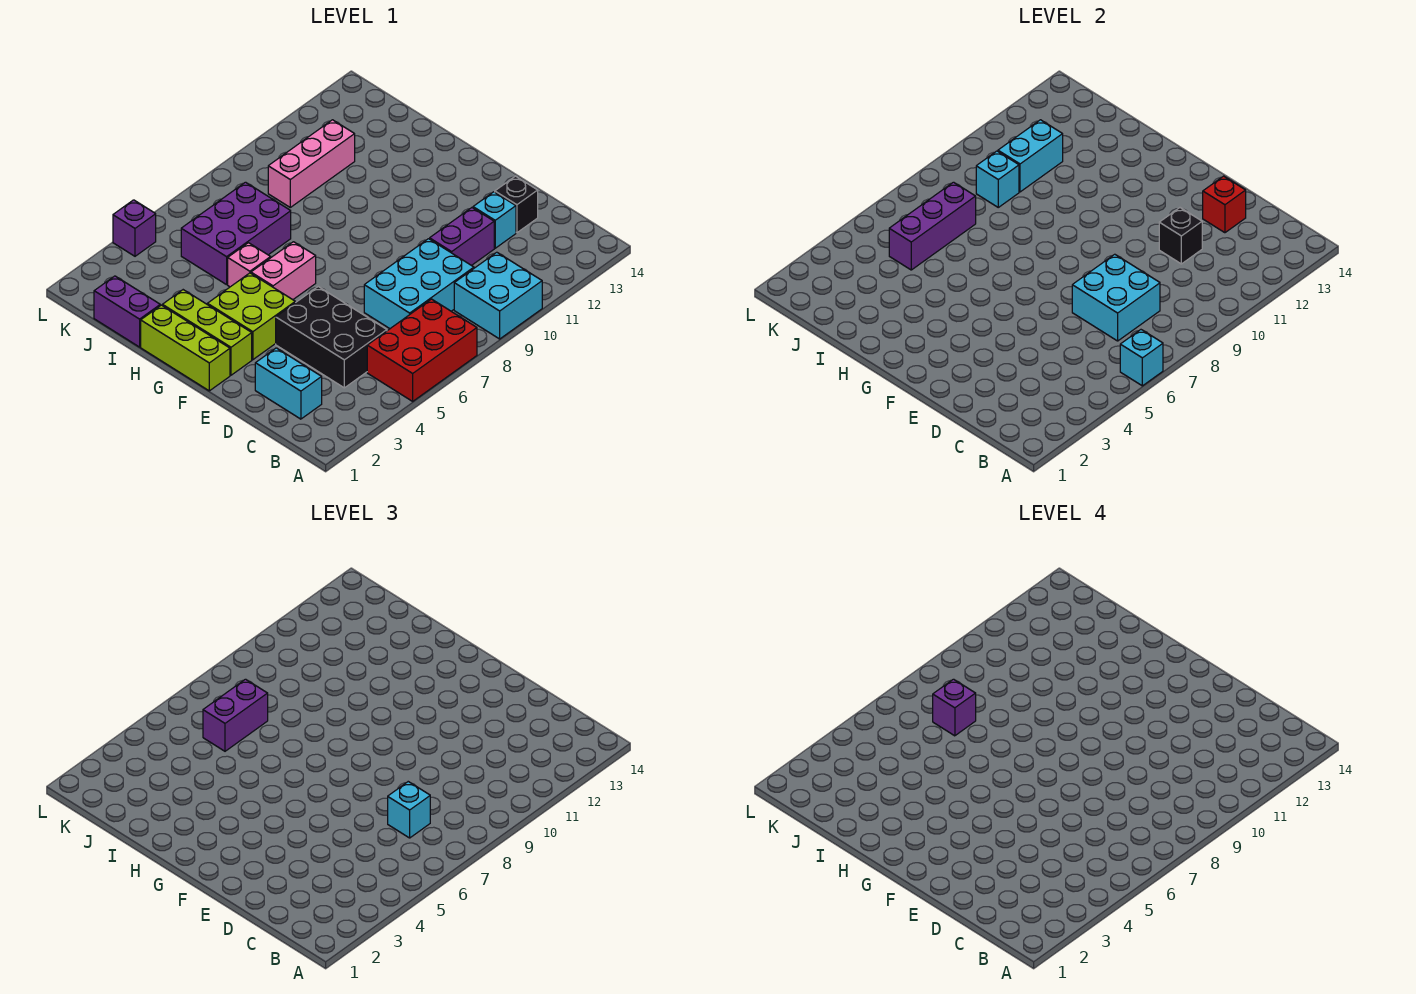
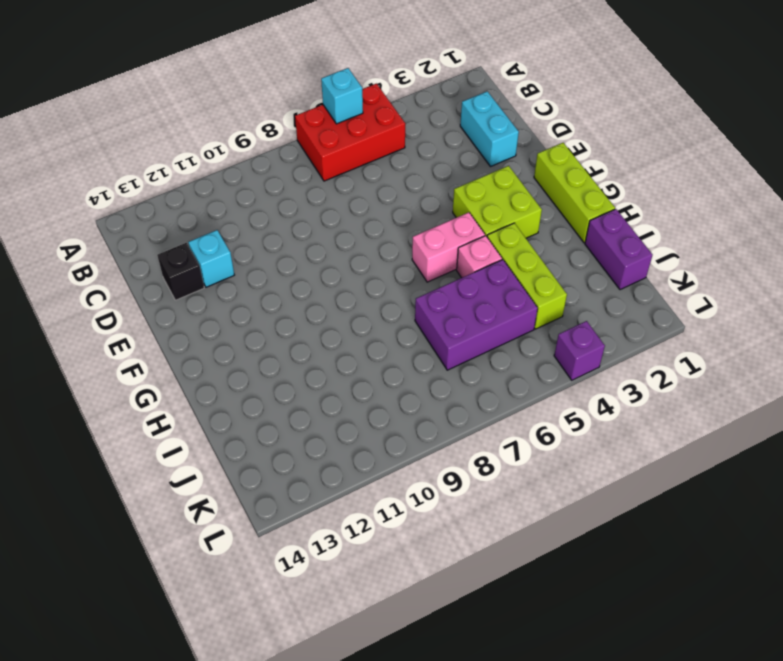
lime 1x3 brick [487,223,567,329] -> lime 1x3 brick moved to [162,290,252,375]
none -> cyan 2x2 brick [454,252,542,339]
none -> black 2x3 brick [276,287,387,388]
none -> cyan 2x3 brick [364,239,474,329]

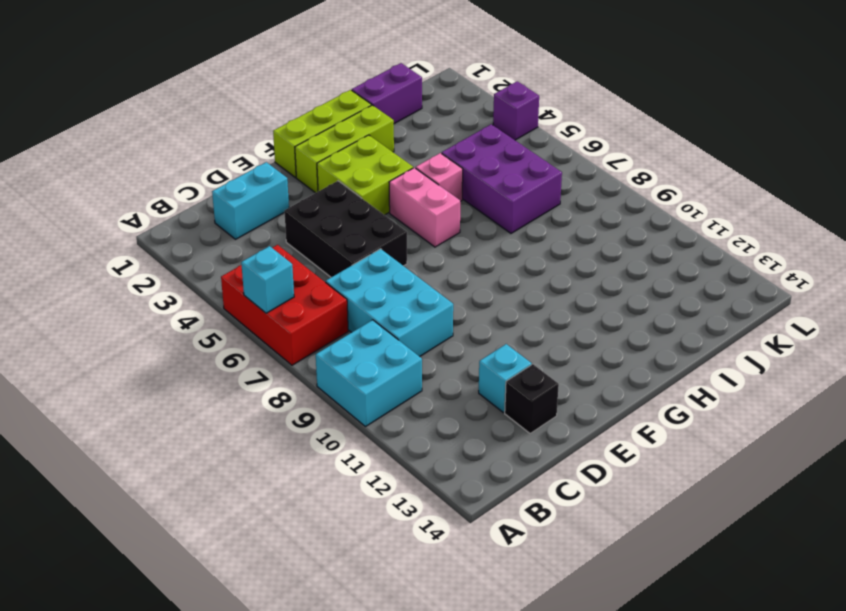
black 2x3 brick [284,181,407,277] -> black 2x3 brick turned to [276,287,387,388]
none -> purple 1x2 brick [430,208,494,266]
none -> pink 1x3 brick [268,120,355,207]
none -> cyan 2x2 brick [1072,254,1160,341]

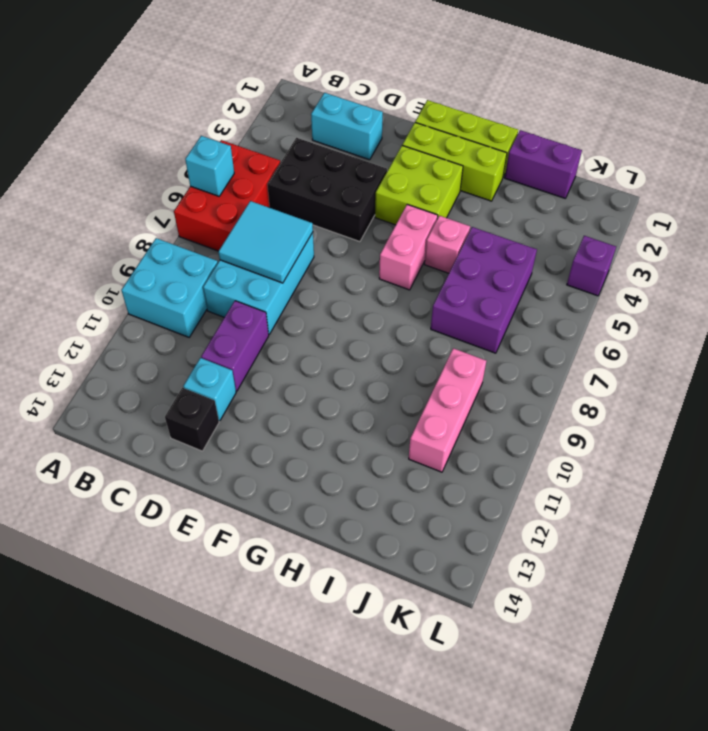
cyan 2x2 tile [218,201,313,283] -> cyan 2x2 brick [1072,254,1160,341]
none -> black 1x1 brick [1159,208,1202,264]
none -> red 1x1 brick [1203,176,1246,233]
none -> purple 1x3 brick [889,182,976,270]

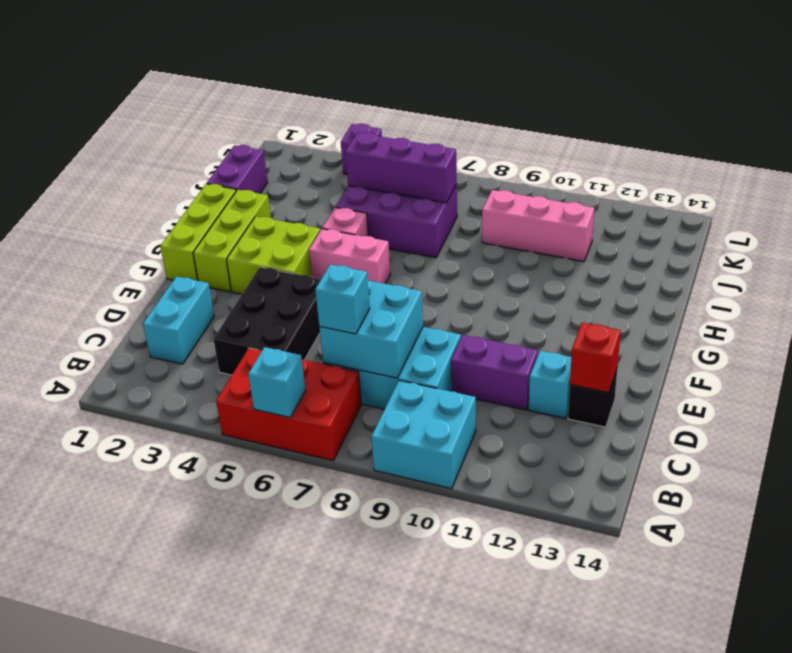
none -> black 1x1 brick [1159,208,1202,264]
none -> cyan 1x1 brick [976,151,1019,207]
none -> cyan 1x2 brick [998,120,1063,192]

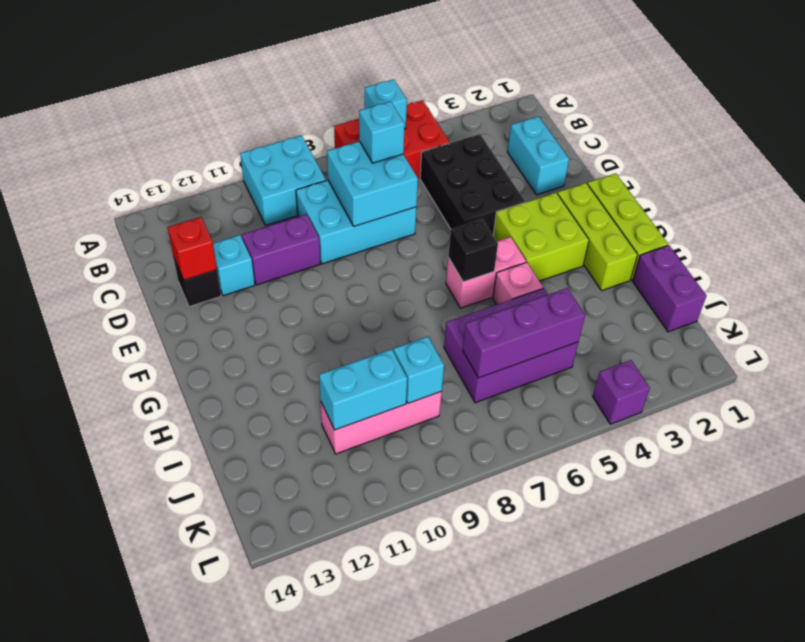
black 1x1 brick [448,219,498,282] -> black 1x1 brick moved to [1159,208,1202,264]
none -> purple 1x2 brick [203,679,268,751]
none -> purple 1x1 brick [933,679,976,736]

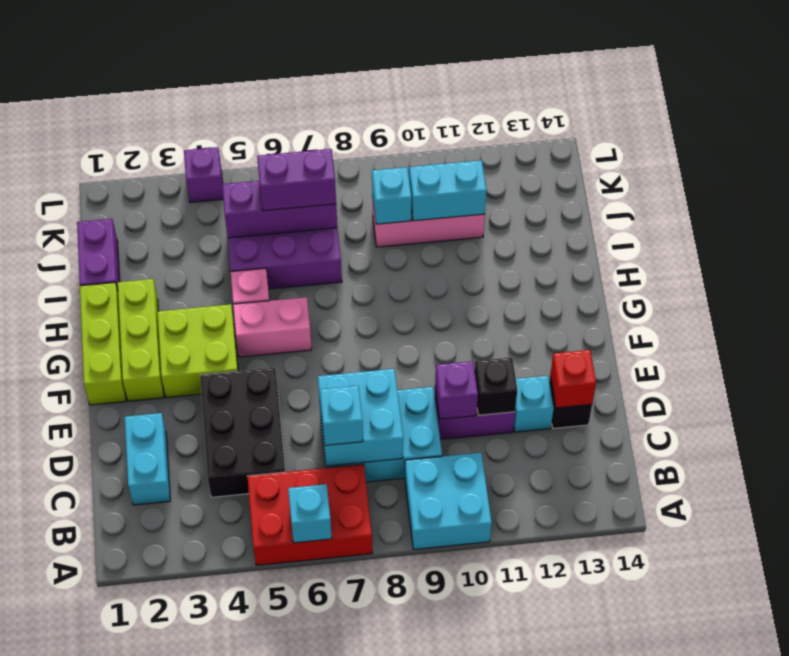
purple 1x1 brick [435,361,478,419] -> purple 1x1 brick moved to [933,679,976,736]

